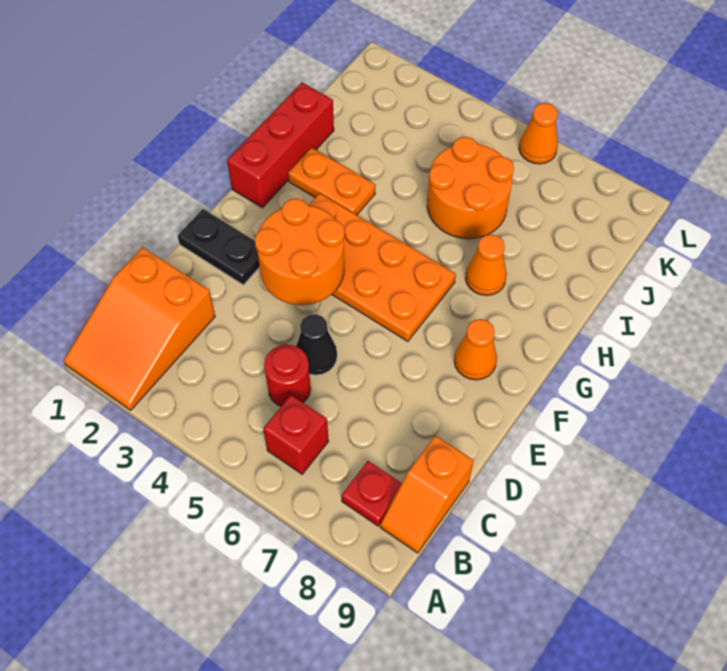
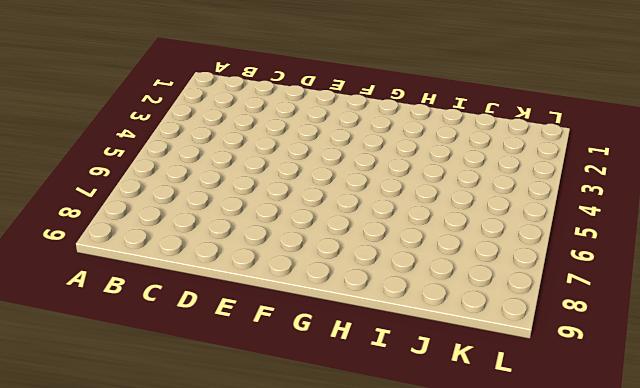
none -> orange 2x3 slope [63,247,215,410]
none -> red 1x1 brick [263,395,329,474]
none -> red 1x1 plate [341,461,402,526]

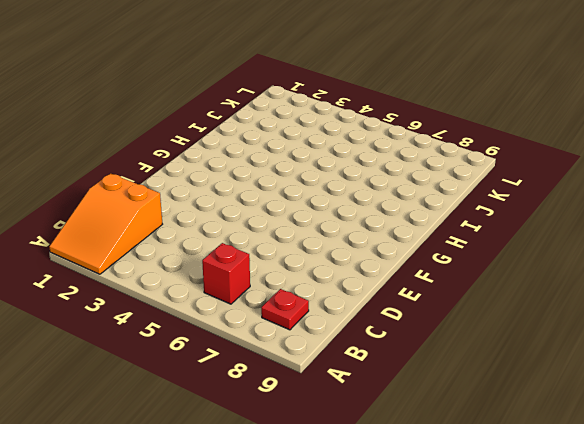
none -> orange 1x2 slope [380,435,474,553]
none -> red 1x1 round brick [264,345,311,406]
none -> black 1x1 cone [296,314,337,375]

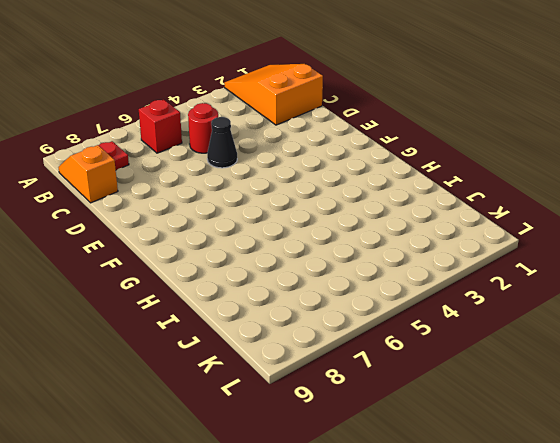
none -> black 1x2 plate [178,209,260,285]
none -> orange 2x4 plate [309,193,456,342]
none -> orange 1x1 cone [454,319,497,380]

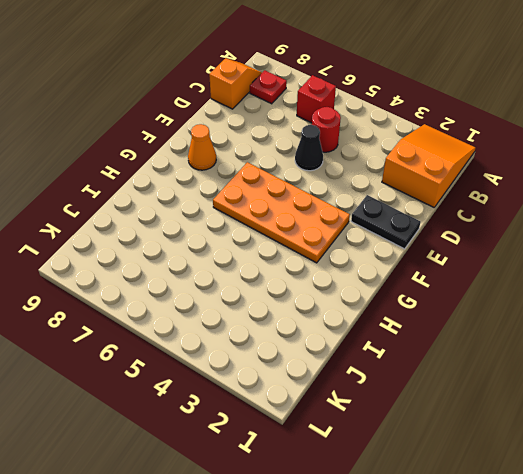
none -> red 1x3 brick [227,83,334,208]
none -> orange 1x2 plate [288,148,376,215]
none -> orange 1x1 cone [465,234,507,295]

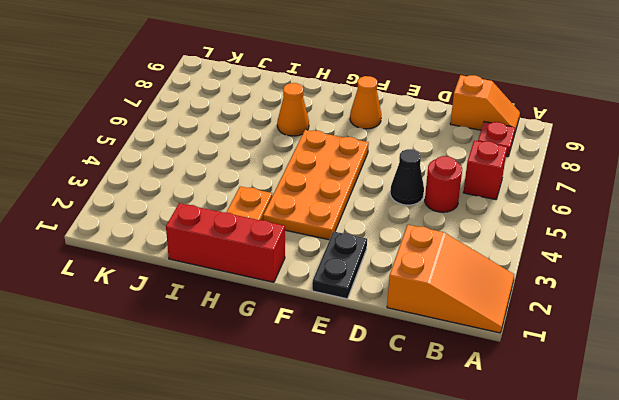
none -> orange 2x2 round brick [427,137,514,239]
none -> orange 1x1 cone [519,103,558,164]
none -> orange 2x2 round brick [255,199,345,305]

